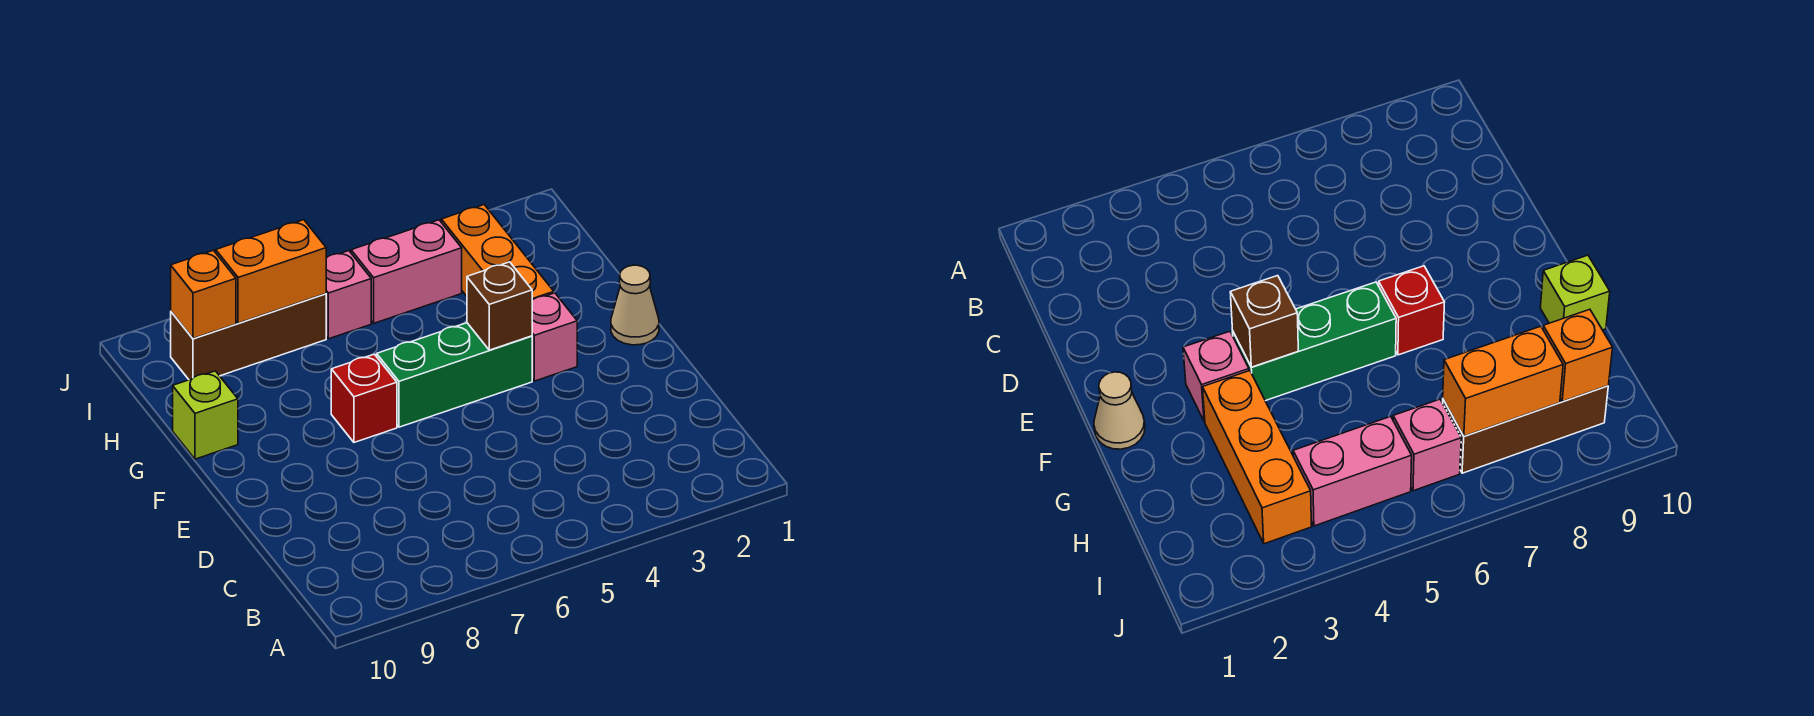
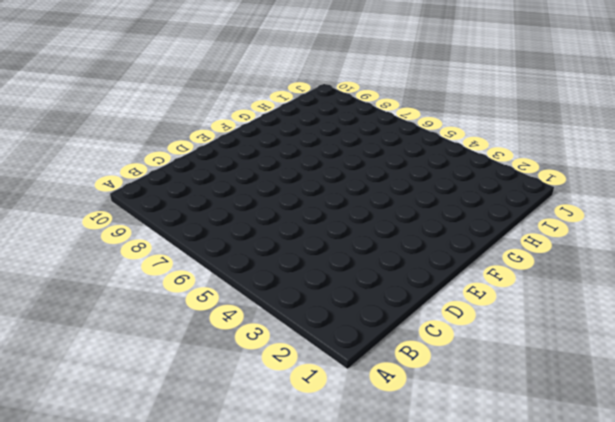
none -> tan 1x1 cone [611,265,659,345]
none -> pink 1x1 brick [532,293,577,381]
none -> green 1x3 brick [377,323,532,427]

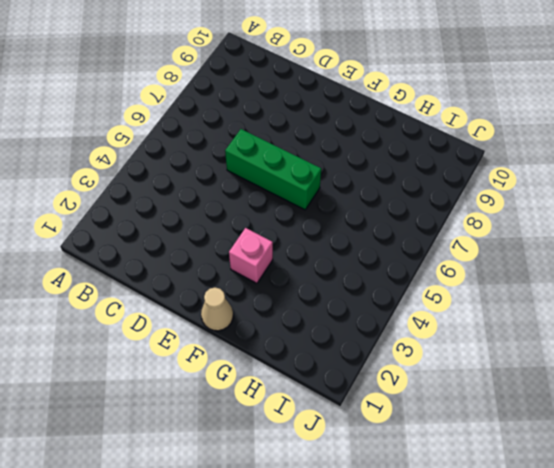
green 1x3 brick [225,129,321,210] -> green 1x3 brick turned to [377,323,532,427]
none -> red 1x1 brick [331,354,397,442]
none -> orange 1x3 brick [441,205,554,300]
none -> lime 1x1 brick [173,371,238,459]

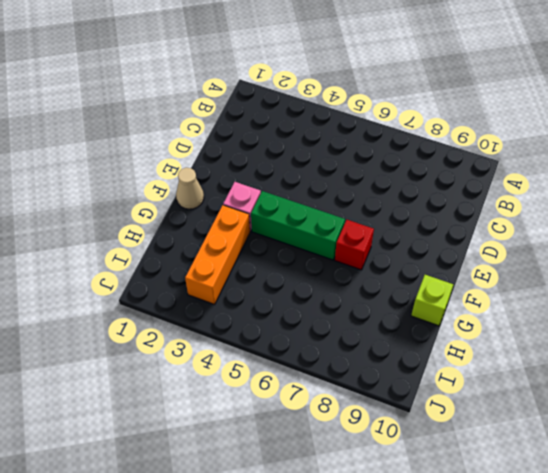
none -> pink 1x2 brick [351,220,462,323]
none -> pink 1x1 brick [326,251,371,339]
none -> brown 1x3 brick [171,294,326,380]

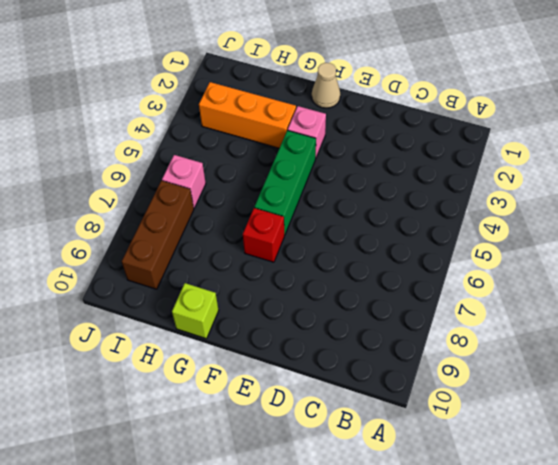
none -> pink 1x2 brick [351,220,462,323]
none -> brown 1x1 brick [467,262,532,350]
none -> orange 1x2 brick [216,220,326,323]

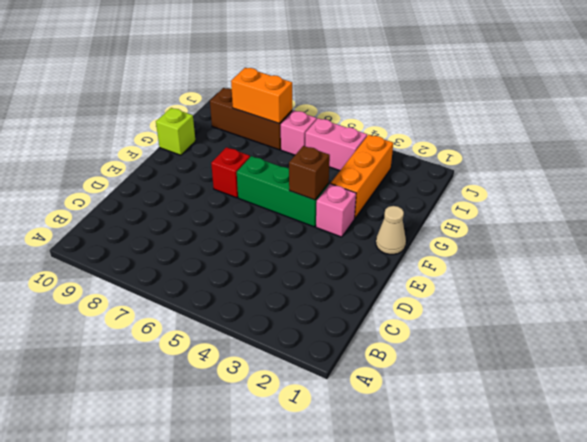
none -> orange 1x1 brick [171,250,236,339]

